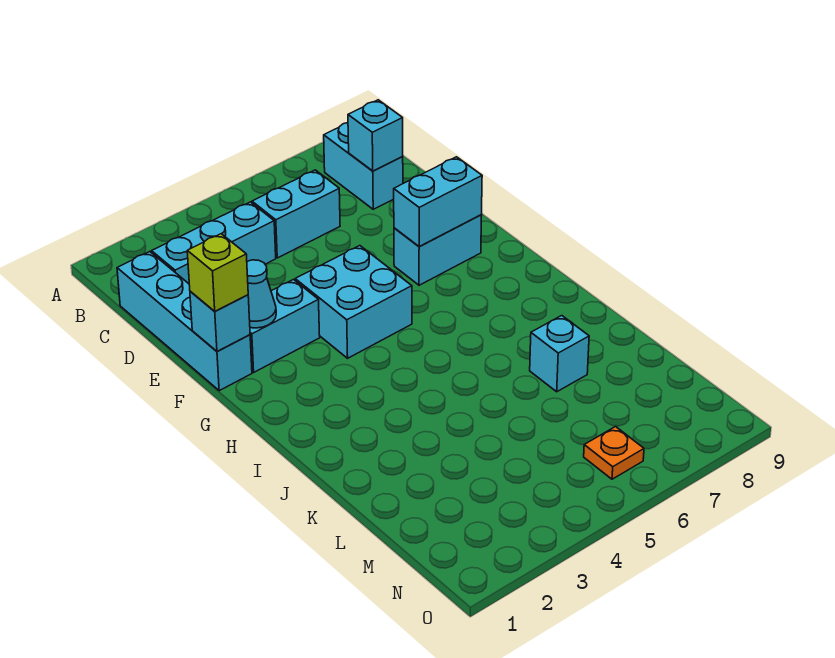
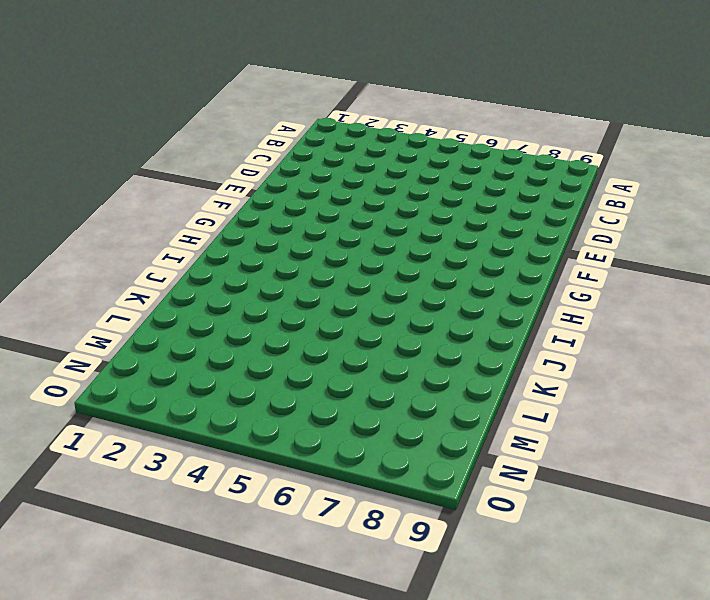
none -> cyan 1x2 brick [324,123,403,209]
none -> cyan 1x4 brick [117,252,252,391]
none -> cyan 1x3 brick [152,202,276,284]

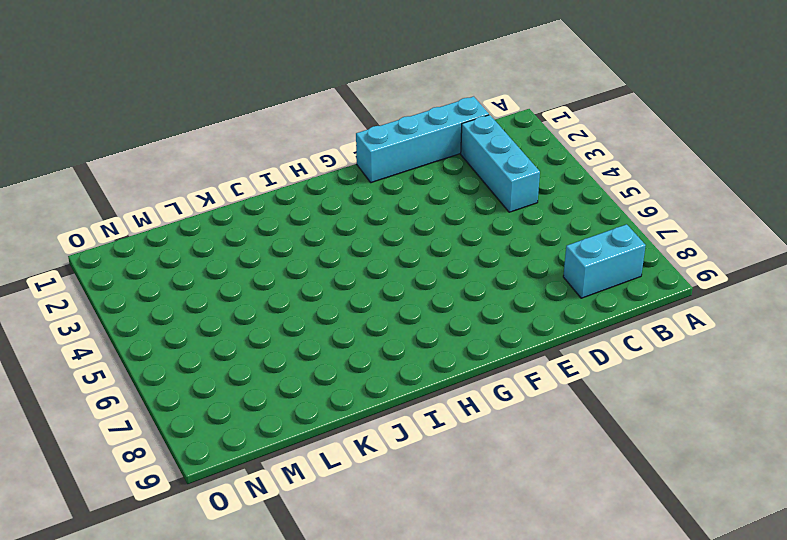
none -> cyan 1x2 brick [252,170,340,258]
none -> cyan 1x2 brick [250,280,320,372]
none -> cyan 2x2 brick [295,246,412,358]

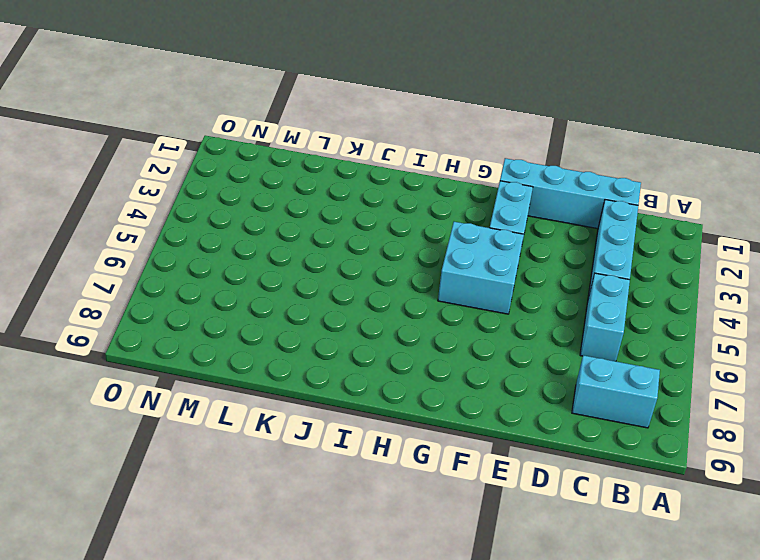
none -> cyan 1x2 brick [394,215,482,285]
none -> cyan 1x1 brick [530,316,589,392]
none -> orange 1x1 plate [584,427,644,479]

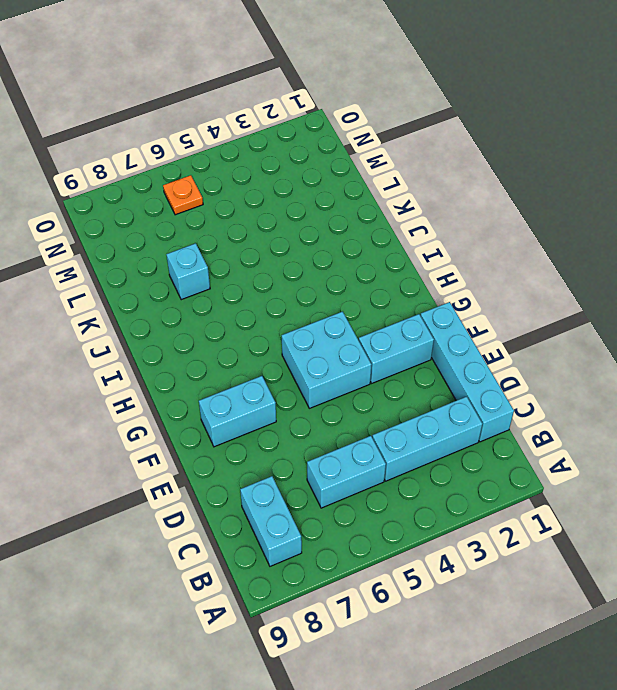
none -> cyan 1x1 brick [348,100,403,171]
none -> cyan 1x1 brick [190,291,250,352]
none -> cyan 1x1 cone [247,260,276,328]

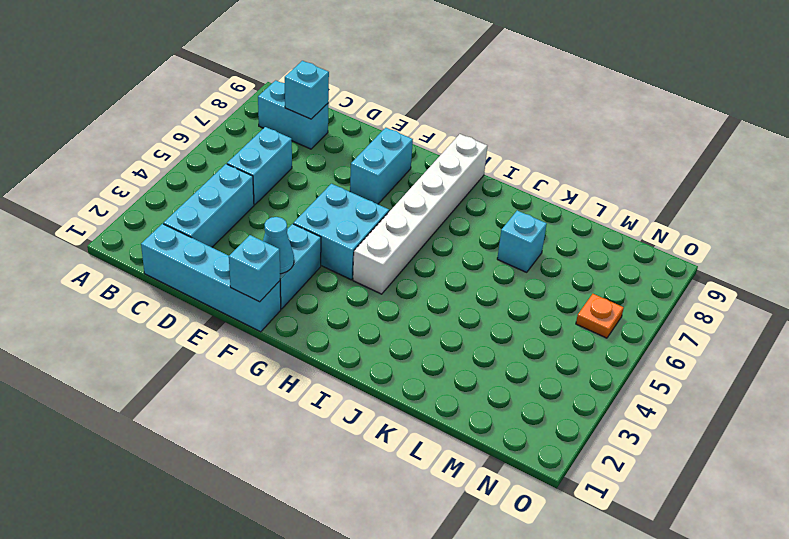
white 1x6 brick [353,134,487,294] -> none
none -> cyan 1x2 brick [394,157,482,247]
none -> lime 1x1 brick [187,234,248,311]

